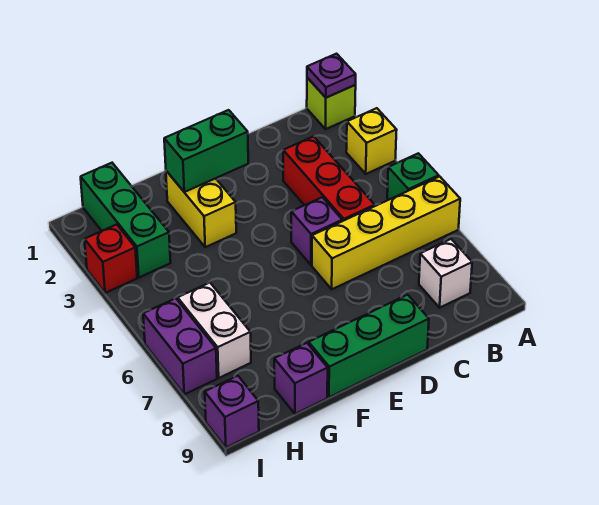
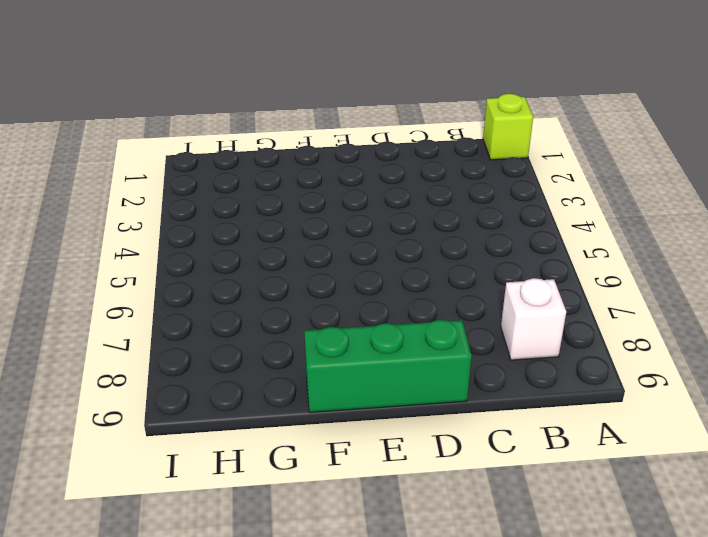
none -> yellow 1x1 brick [346,108,397,174]
none -> green 1x1 brick [387,153,439,200]
none -> yellow 1x4 brick [312,176,460,289]

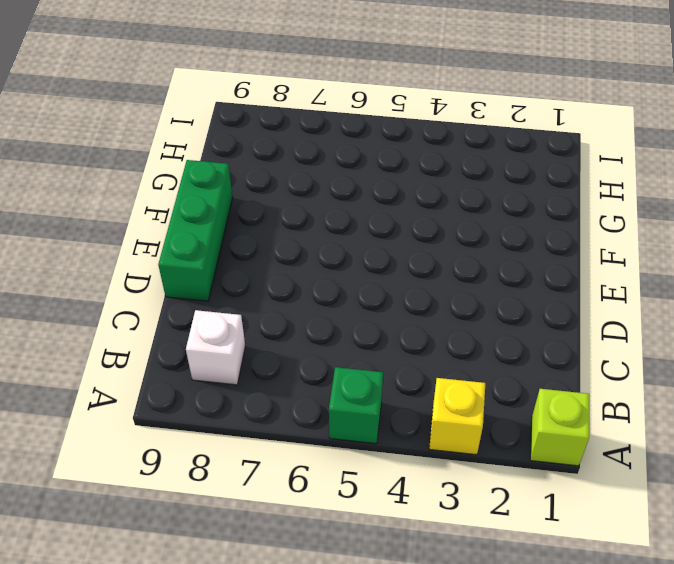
none -> yellow 1x4 brick [312,176,460,289]
none -> red 1x3 brick [283,136,375,221]
none -> purple 1x1 brick [291,197,342,265]

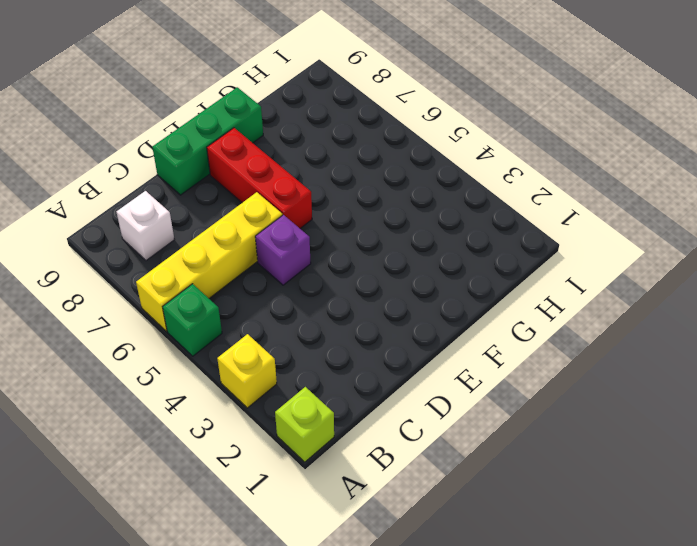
red 1x3 brick [207,128,312,228] -> red 1x3 brick moved to [283,136,375,221]
none -> yellow 1x2 brick [166,171,236,247]
none -> purple 1x1 brick [274,343,328,414]
none -> green 1x3 brick [81,163,171,277]

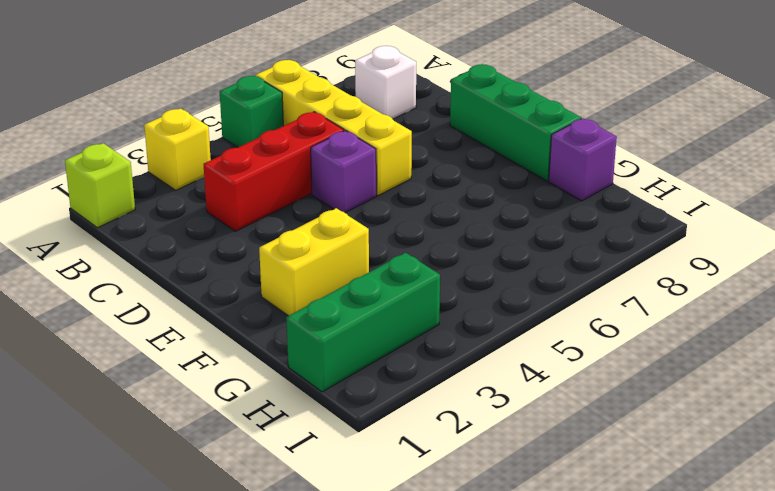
none -> white 1x2 brick [178,283,251,378]
none -> red 1x1 brick [85,224,137,293]
none -> purple 1x2 brick [143,298,217,394]

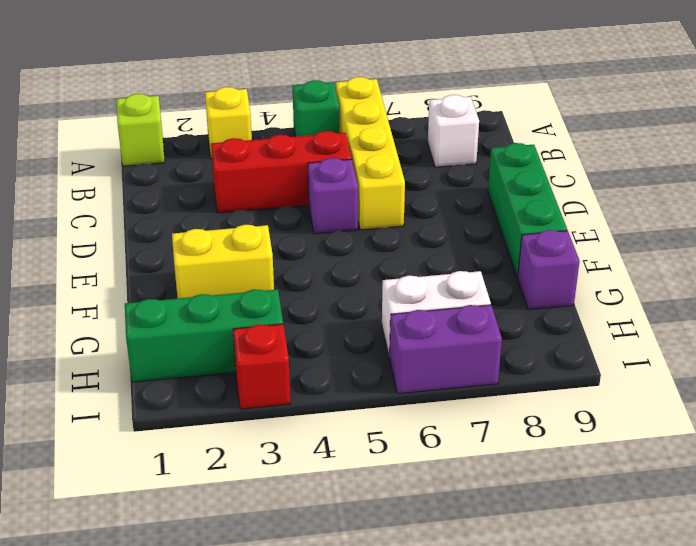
none -> purple 1x1 brick [205,376,259,447]
none -> purple 1x1 plate [307,54,356,98]
none -> green 1x2 brick [164,110,248,192]

